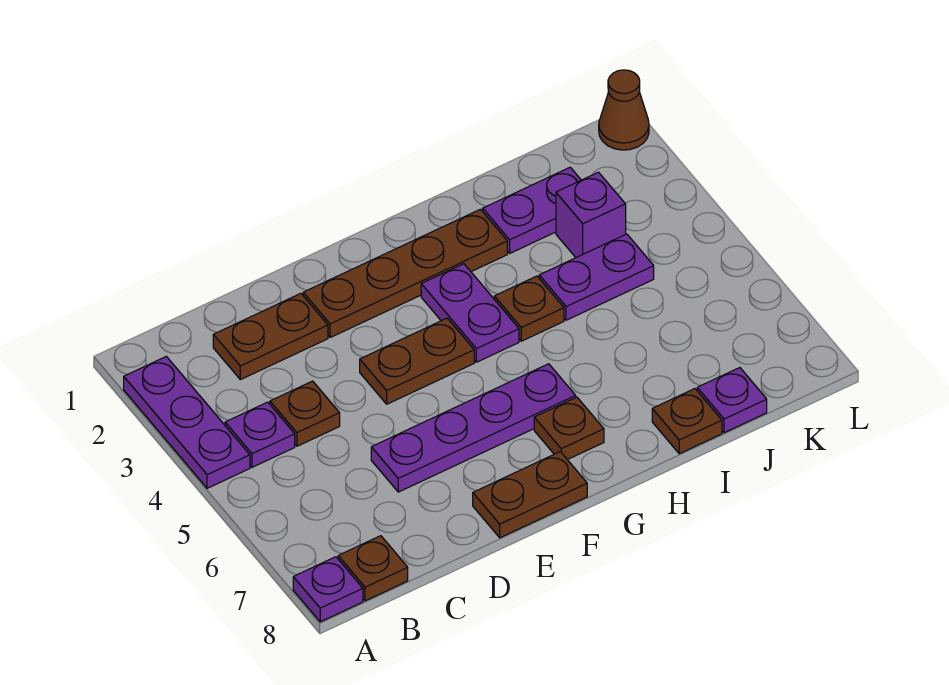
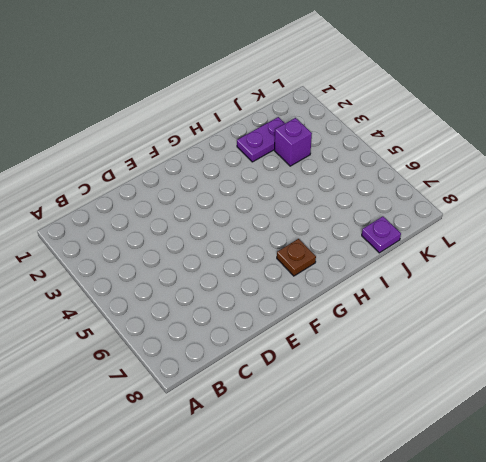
none -> purple 1x3 plate [124,356,250,488]
none -> purple 1x1 plate [293,557,363,622]
none -> purple 1x1 plate [225,402,295,467]

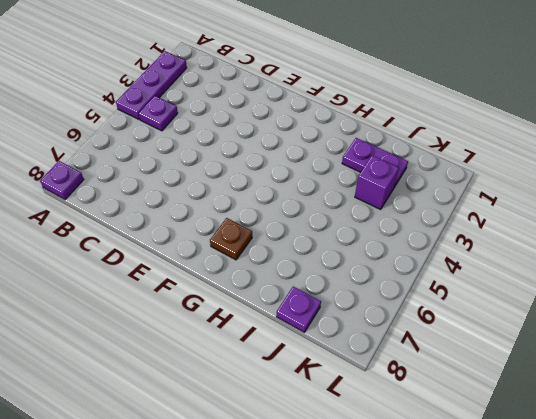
none -> brown 1x1 plate [338,536,408,601]
none -> brown 1x2 plate [213,294,328,380]
none -> brown 1x1 plate [270,381,340,446]

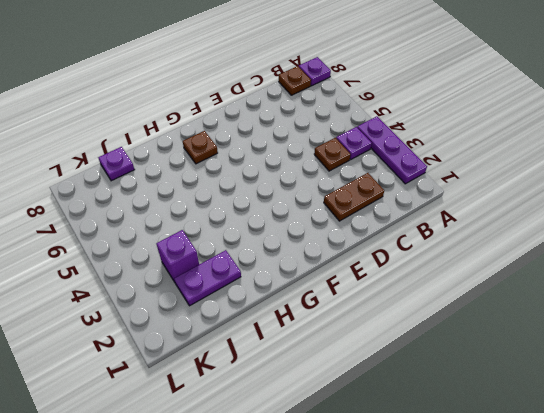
none -> purple 1x4 plate [371,364,576,492]
none -> brown 1x4 plate [303,209,507,338]
none -> brown 1x2 plate [360,318,474,404]

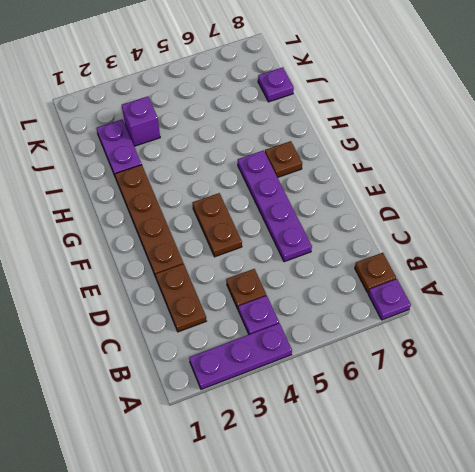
none -> brown 1x2 plate [473,452,587,538]
none -> purple 1x2 plate [421,264,519,362]
none -> brown 1x1 plate [494,276,564,341]

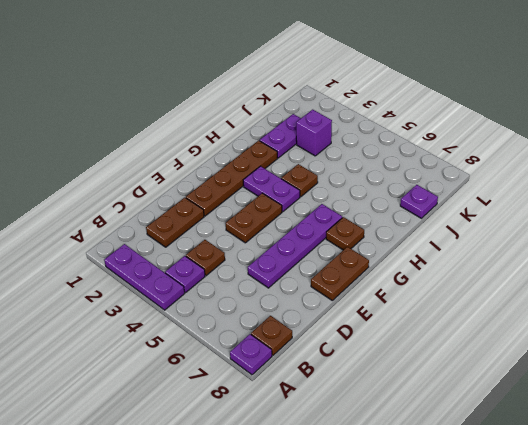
none -> purple 1x2 plate [539,234,654,320]
none -> brown 1x1 plate [652,389,722,454]
none -> brown 1x1 cone [599,70,649,150]

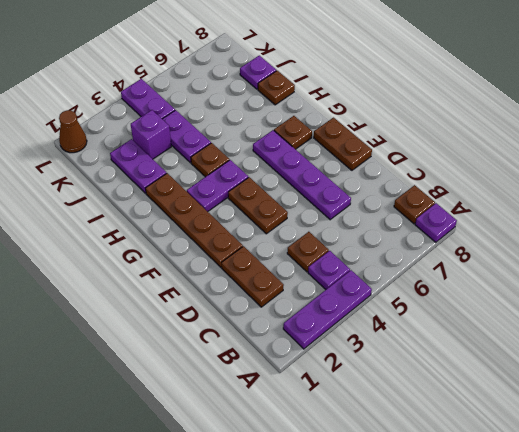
purple 1x2 plate [121,79,175,119] -> none

